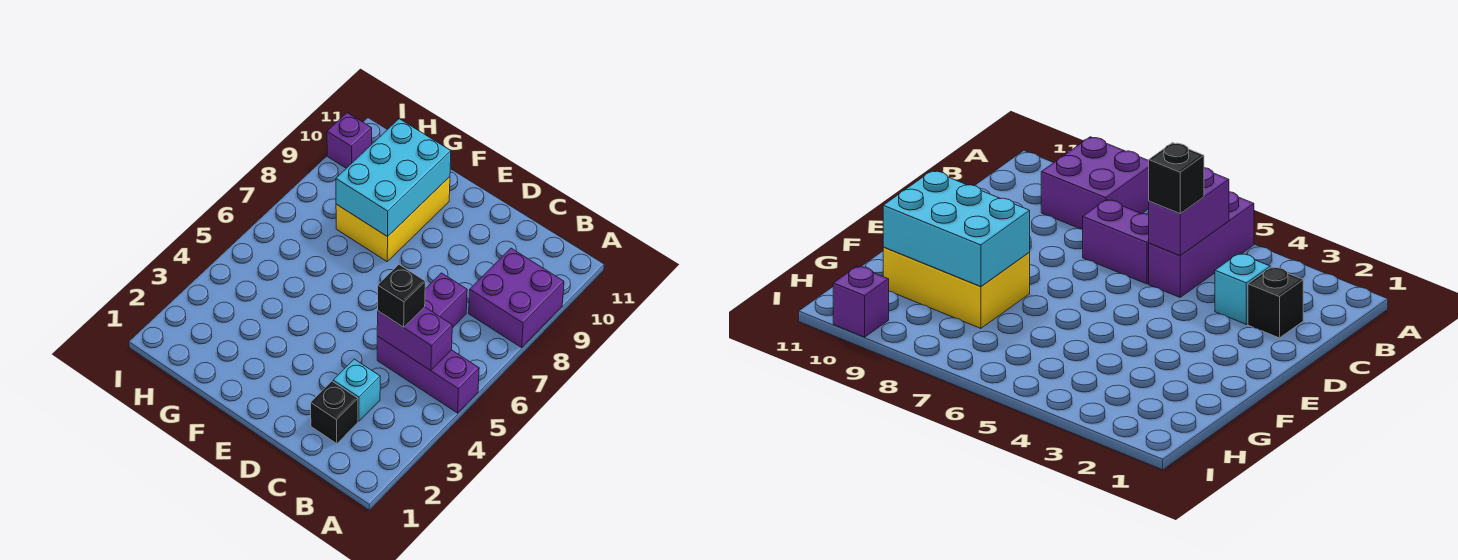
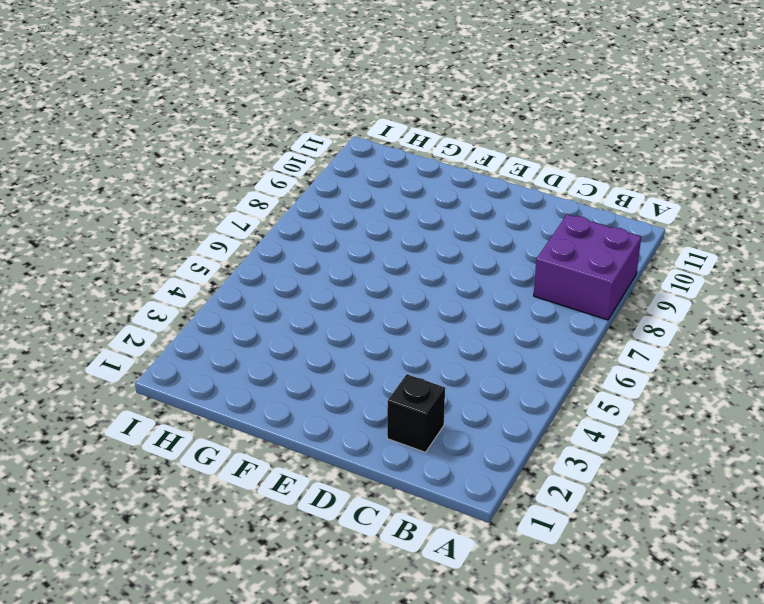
none -> purple 1x3 brick [377,336,479,413]
none -> cyan 1x1 brick [333,359,380,421]

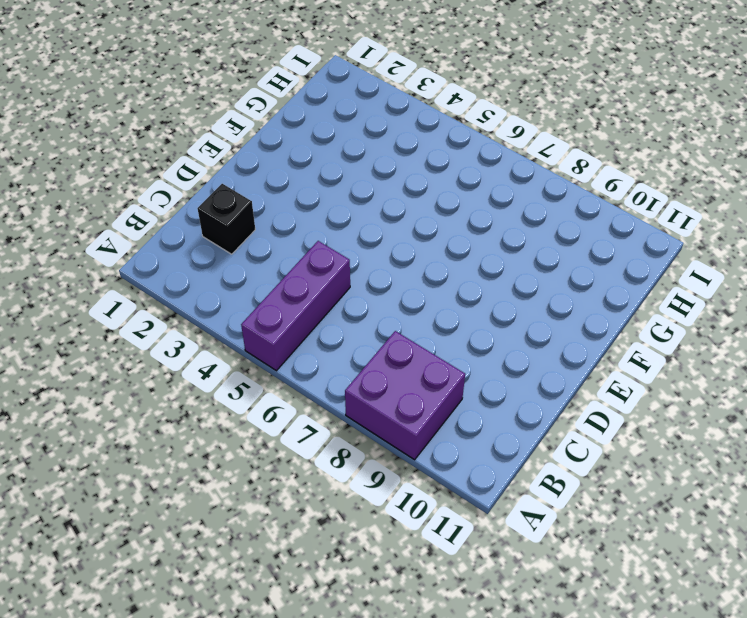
none -> cyan 1x1 brick [333,359,380,421]
none -> purple 1x2 brick [425,273,467,328]

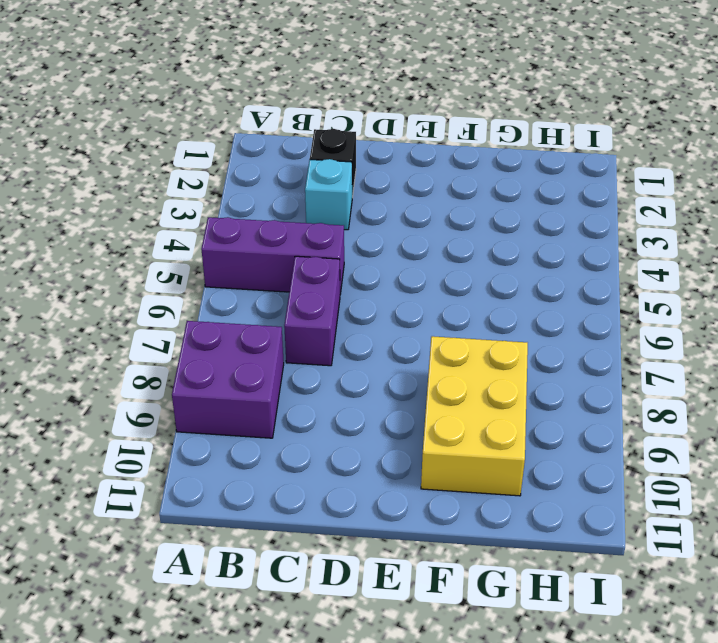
none -> purple 1x1 brick [327,113,372,168]
none -> purple 1x2 brick [377,307,452,371]

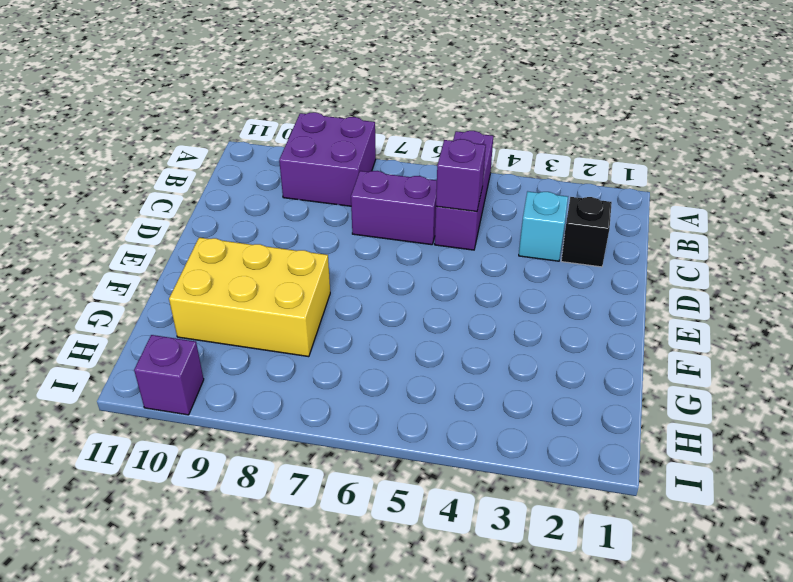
purple 1x1 brick [436,139,486,211] -> purple 1x2 brick [377,307,452,371]
none -> cyan 2x3 brick [336,119,451,237]
none -> black 1x1 brick [378,265,425,327]

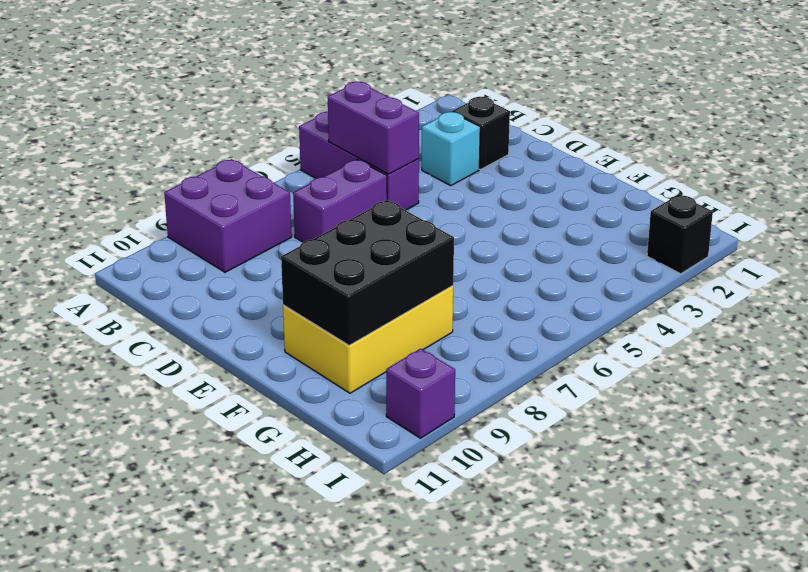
black 2x3 brick [281,200,454,345] -> cyan 2x3 brick [336,119,451,237]
black 1x1 brick [647,194,713,274] -> black 1x1 brick moved to [378,265,425,327]

